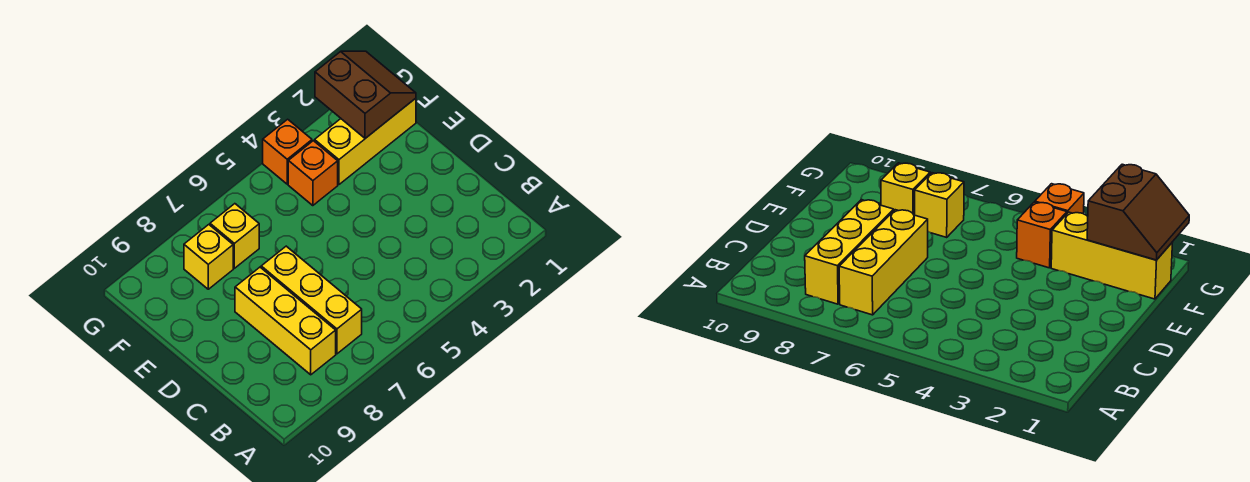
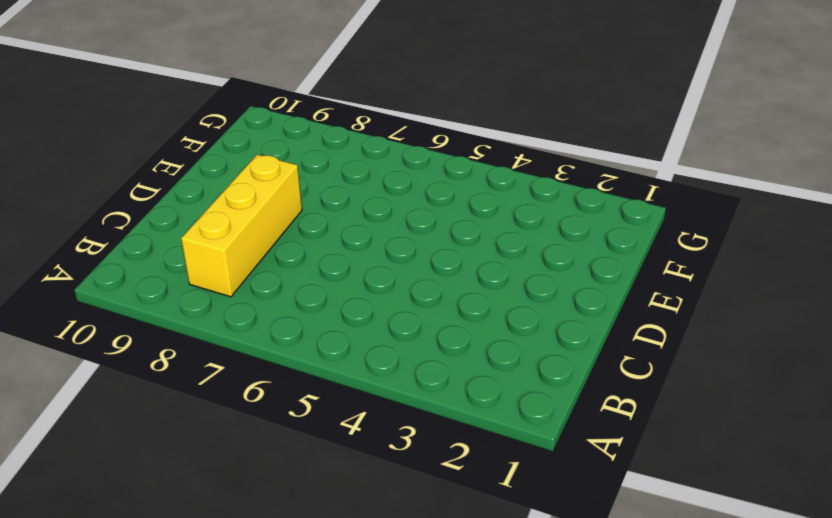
none -> yellow 1x3 brick [261,246,362,354]
none -> yellow 1x3 brick [315,98,416,184]

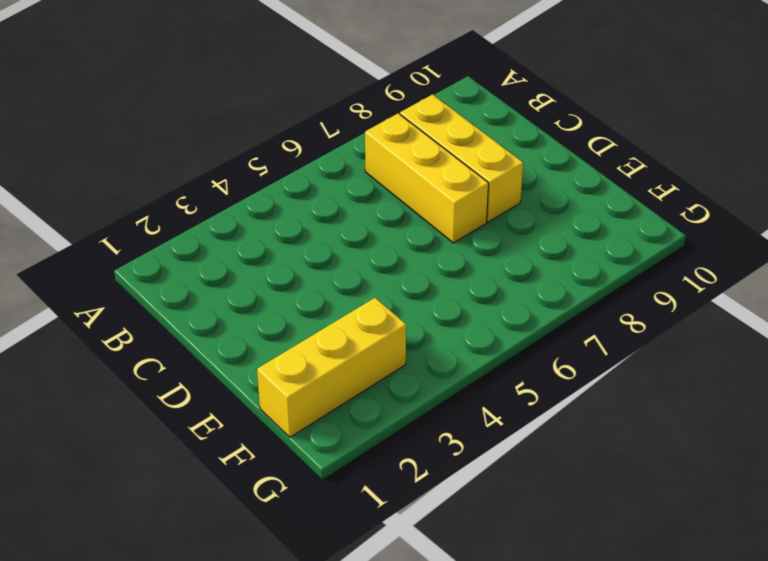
none -> orange 1x1 brick [288,141,338,206]
none -> yellow 1x1 brick [210,204,259,268]

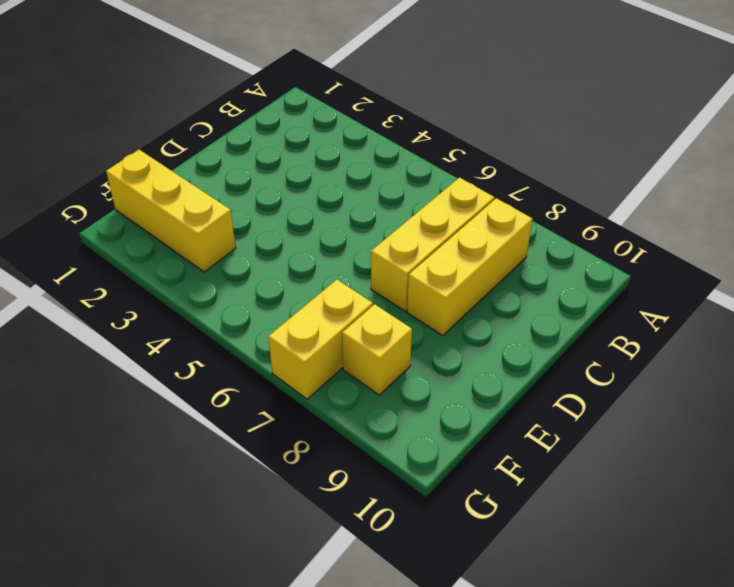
yellow 1x2 brick [268,280,373,399] -> yellow 1x1 brick [210,204,259,268]
none -> orange 1x1 brick [288,141,338,206]
none -> orange 1x1 brick [263,119,312,184]

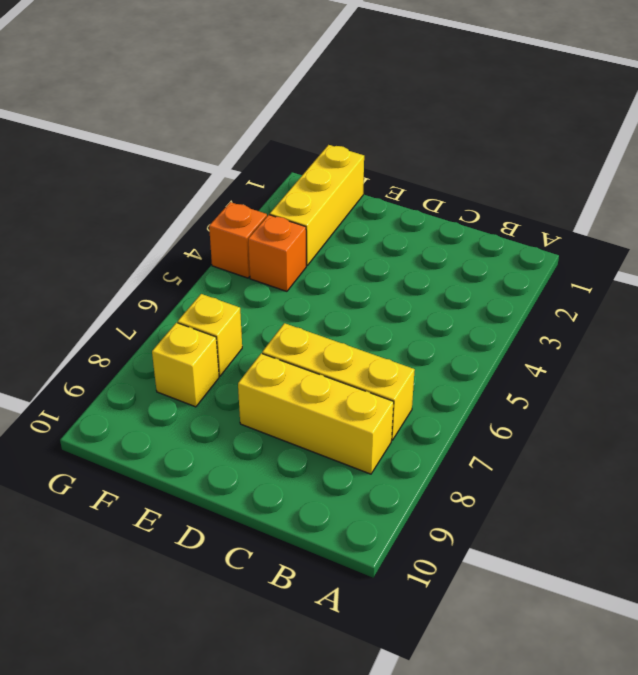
none -> brown 2x2 slope [315,51,416,138]

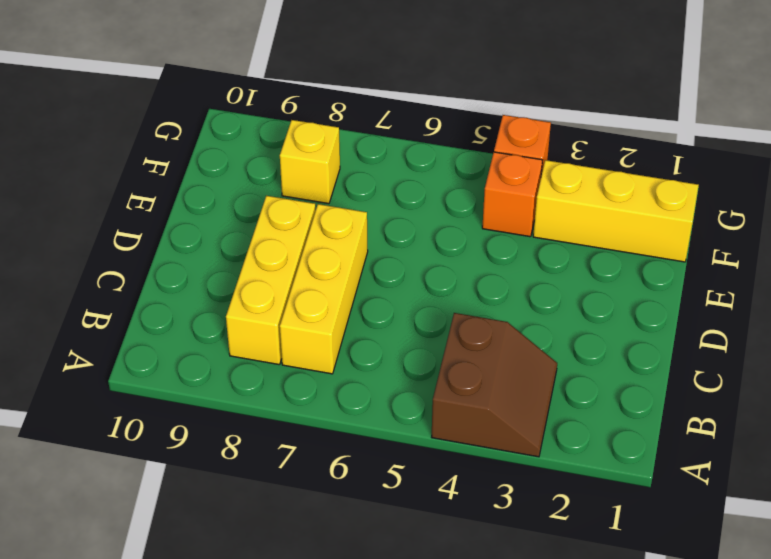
brown 2x2 slope [432,313,557,457] -> brown 2x2 slope moved to [315,51,416,138]
none -> yellow 1x1 brick [210,204,259,268]

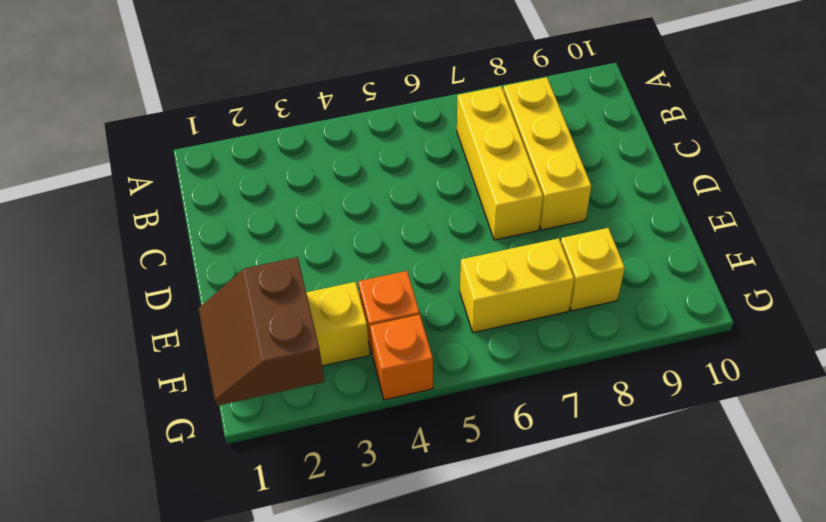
yellow 1x2 brick [460,238,574,333] -> yellow 1x1 brick [210,204,259,268]

